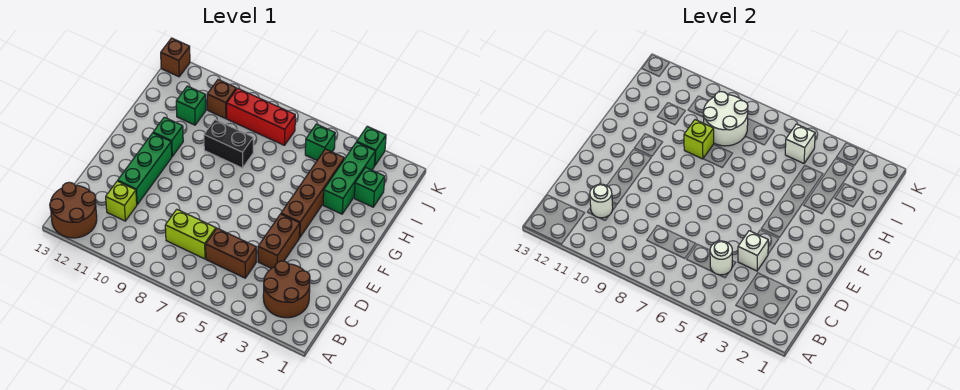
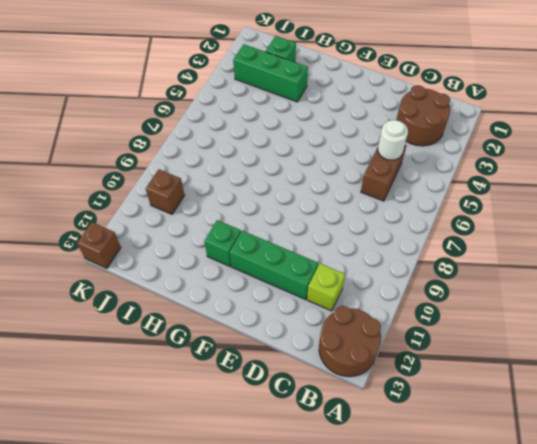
none -> lime 1x2 brick [165,209,216,259]
none -> brown 1x2 brick [258,214,300,269]
none -> brown 1x4 brick [281,149,344,238]

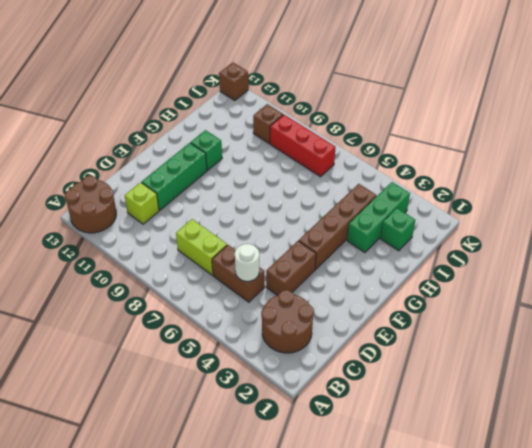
none -> black 1x2 brick [204,120,253,168]
none -> green 1x1 brick [176,86,206,125]
none -> green 1x1 brick [305,124,335,160]

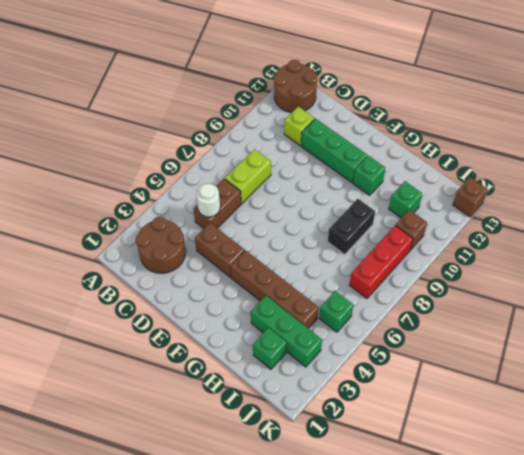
none -> green 1x1 brick [357,126,386,166]
none -> white 1x1 round brick [590,184,613,218]
none -> white 1x1 brick [738,231,768,271]

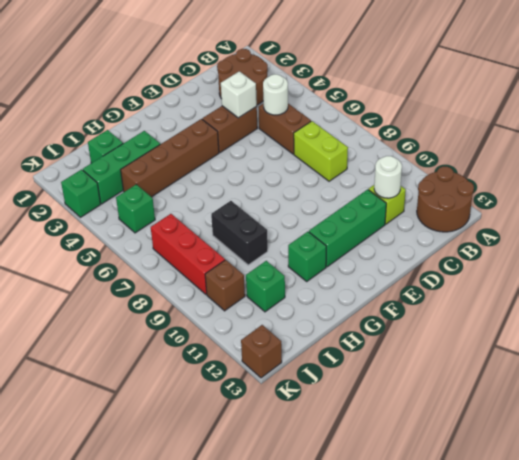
none -> lime 1x1 brick [684,120,714,159]
none -> white 2x2 round brick [703,92,748,146]
none -> white 1x1 brick [785,124,815,163]

